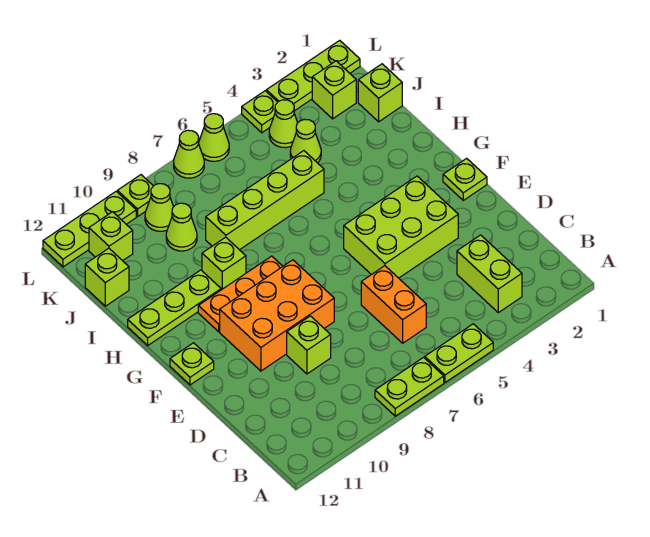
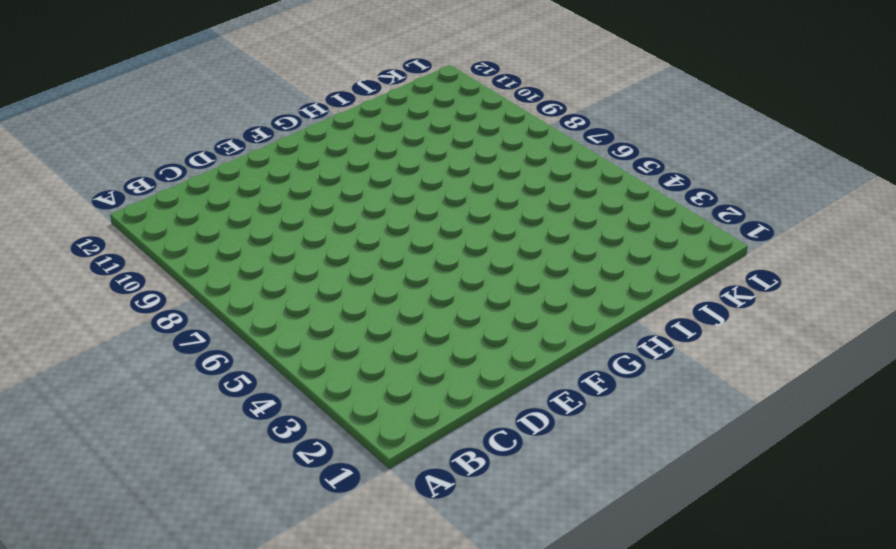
none -> lime 1x2 plate [425,324,493,383]
none -> lime 1x2 plate [375,357,444,416]
none -> lime 1x2 brick [457,235,522,313]

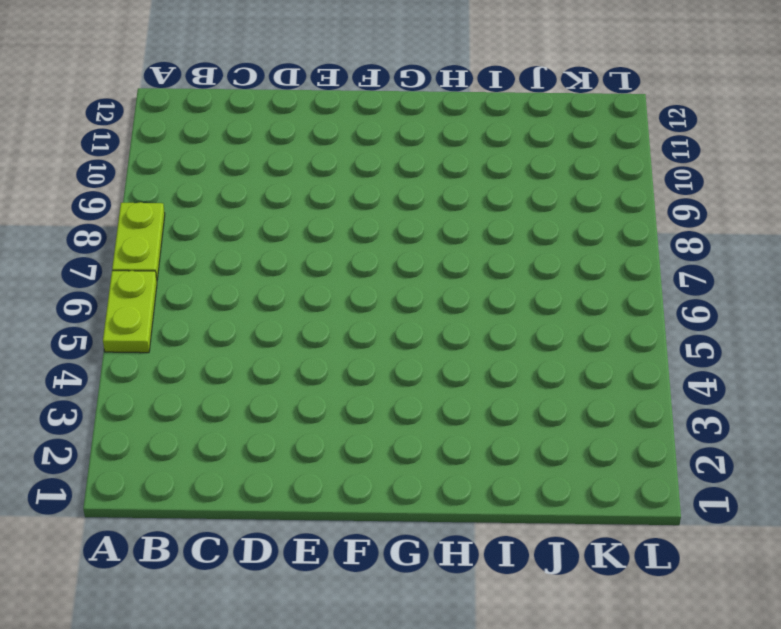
none -> lime 1x2 brick [457,235,522,313]
none -> orange 1x2 brick [361,266,426,343]
none -> lime 1x1 brick [287,316,331,374]

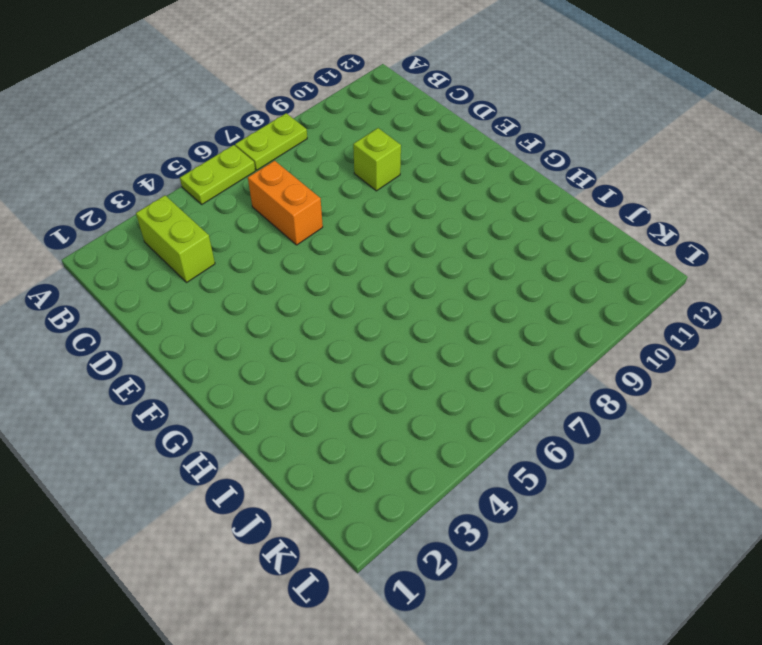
none -> lime 2x3 brick [344,176,458,278]
none -> orange 2x3 brick [220,260,334,371]
none -> lime 1x1 plate [443,158,487,200]

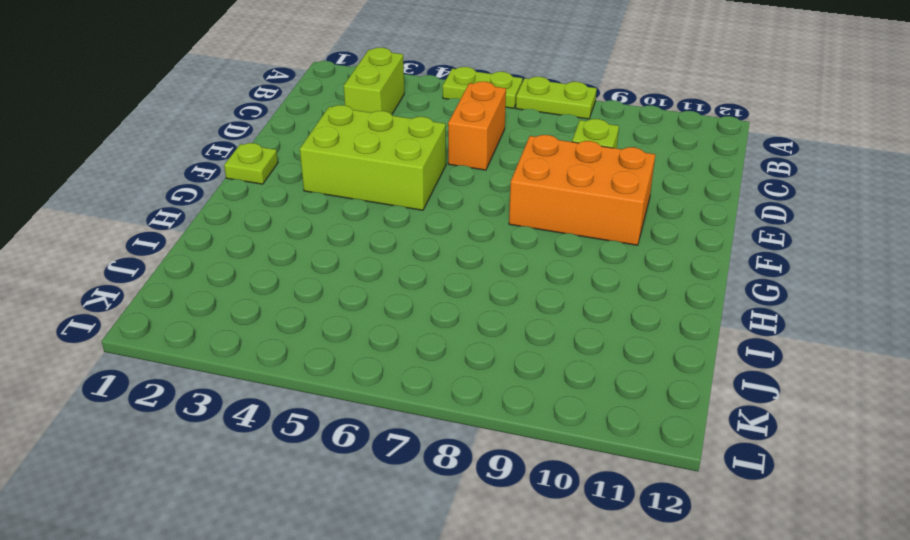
none -> lime 1x1 plate [170,343,214,385]
none -> orange 1x3 plate [198,256,283,332]
none -> lime 1x1 brick [202,237,246,290]

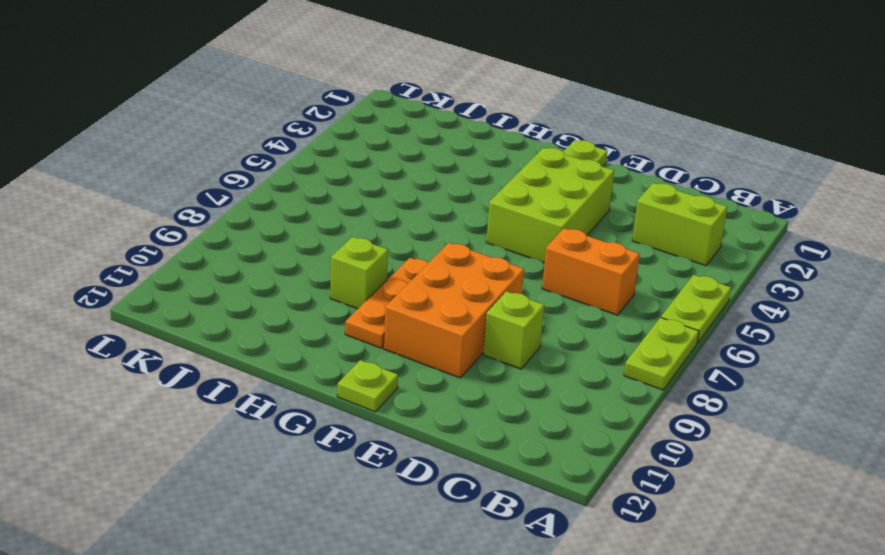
none -> lime 1x3 plate [128,270,221,345]
none -> lime 1x4 brick [206,151,324,250]
none -> lime 1x1 brick [358,64,402,122]

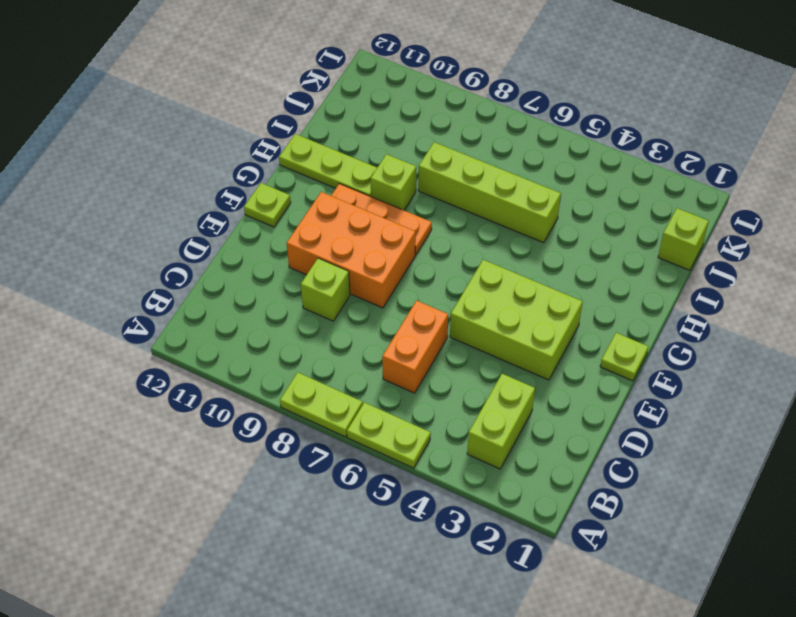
none -> lime 1x1 cone [290,119,321,163]
none -> lime 1x1 cone [166,203,197,251]
none -> lime 1x1 brick [85,248,129,306]

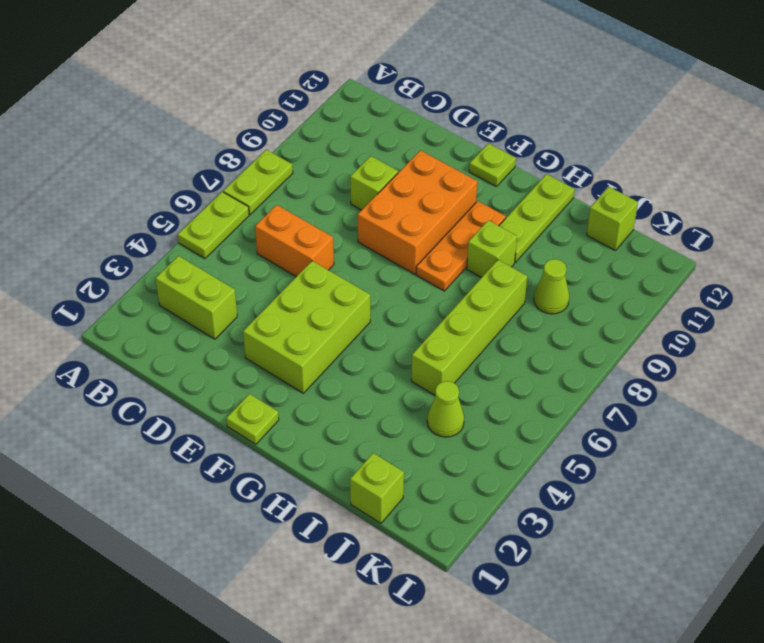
none -> lime 1x1 brick [312,61,356,119]
none -> lime 1x1 cone [269,100,298,148]
none -> lime 1x1 cone [145,184,173,231]

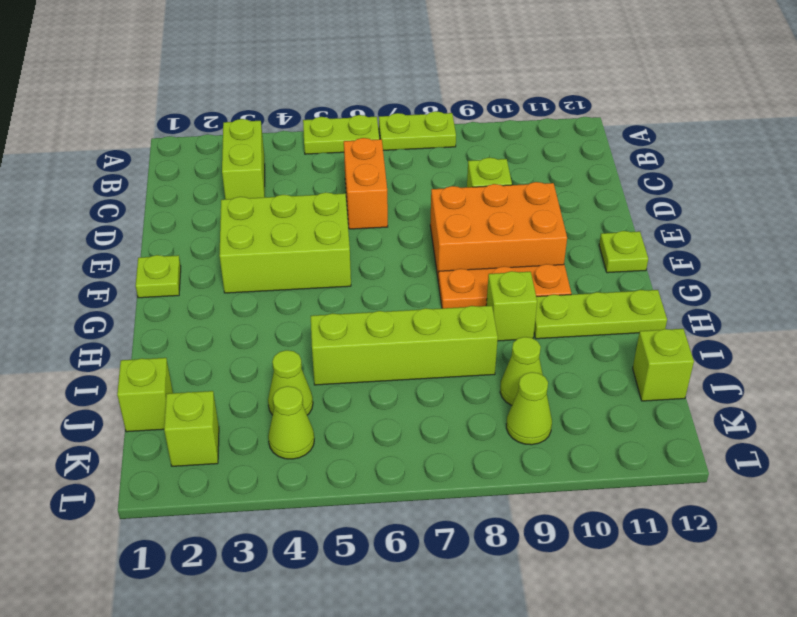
none -> lime 1x1 brick [89,212,133,261]
none -> lime 1x3 plate [266,40,360,111]
none -> lime 1x1 plate [242,91,277,133]

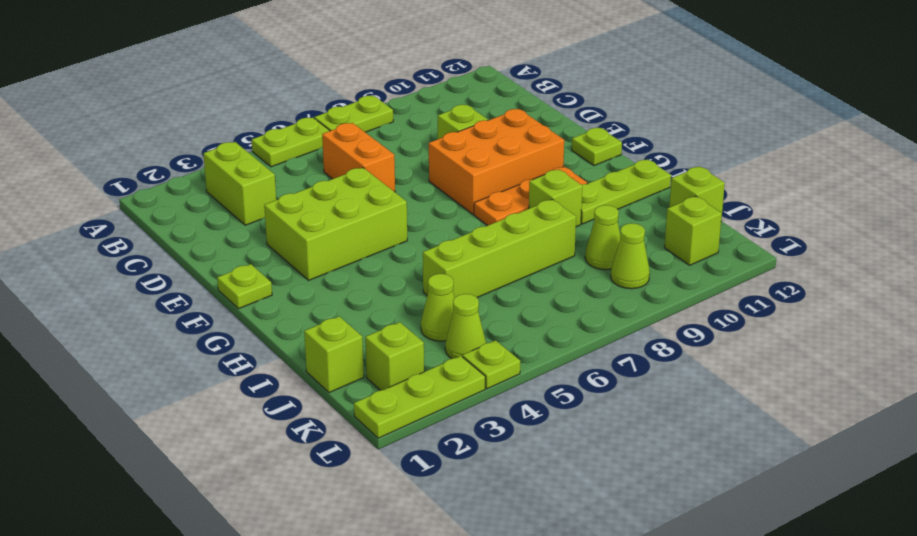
none -> lime 1x1 cone [198,114,229,161]
none -> lime 1x1 cone [174,130,204,178]
none -> lime 1x1 plate [117,175,153,216]

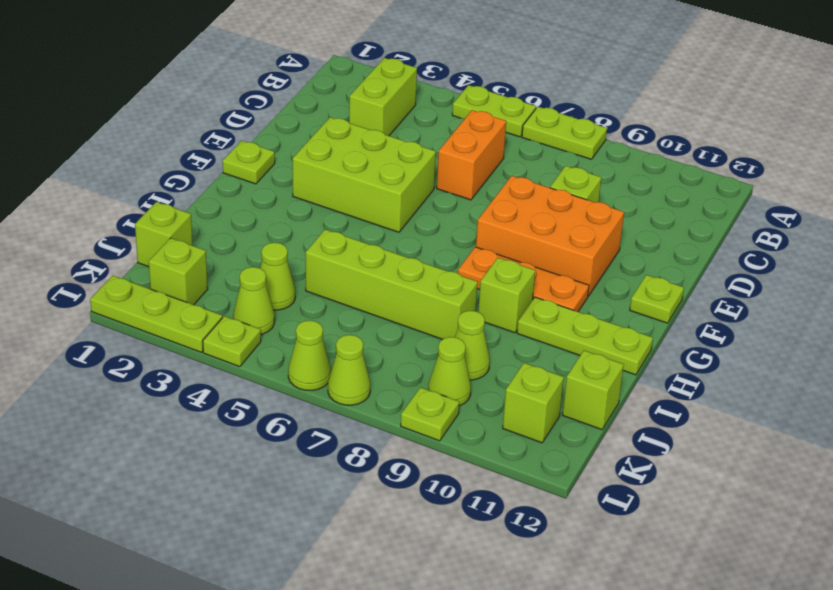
none -> lime 1x3 plate [43,191,136,267]

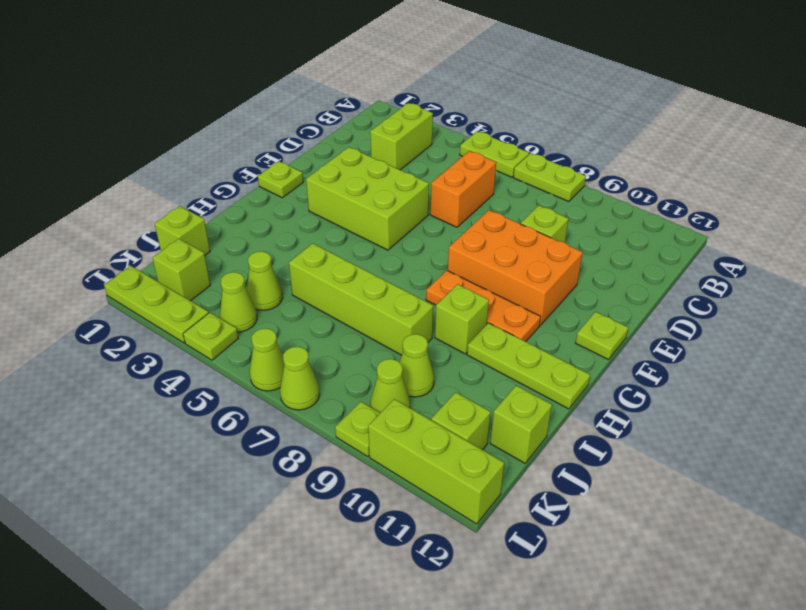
lime 1x3 brick [368,399,504,524] -> lime 1x3 plate [43,191,136,267]

